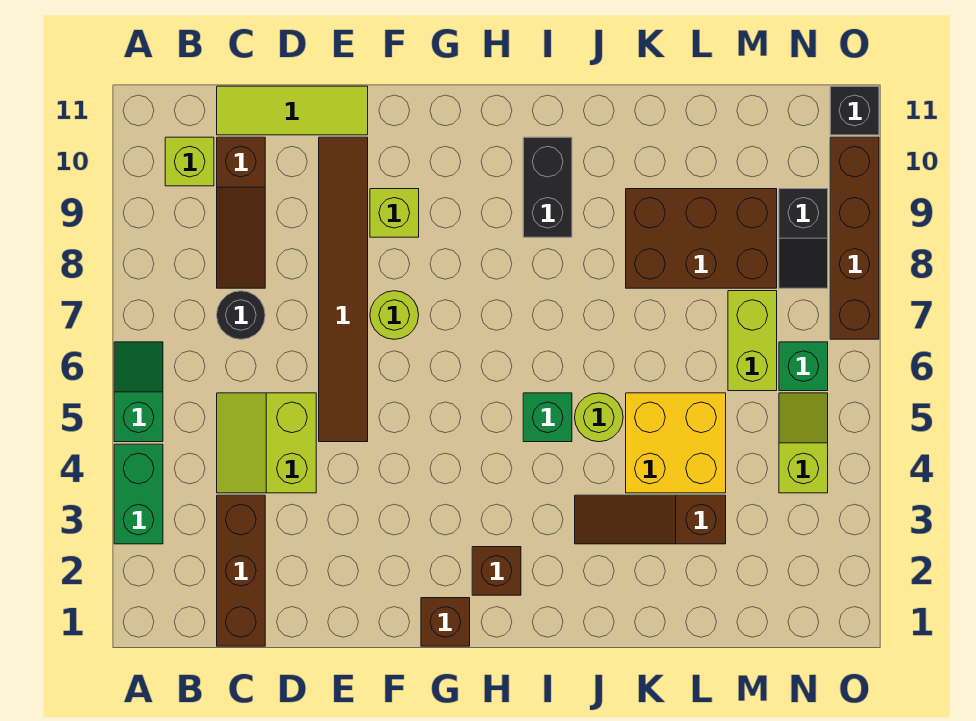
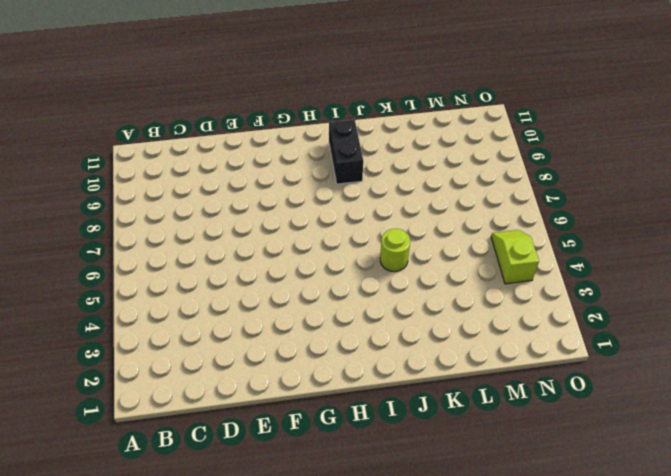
none -> green 1x2 brick [114,444,163,544]
none -> green 1x2 slope [114,342,163,442]
none -> lime 1x1 brick [165,137,214,186]

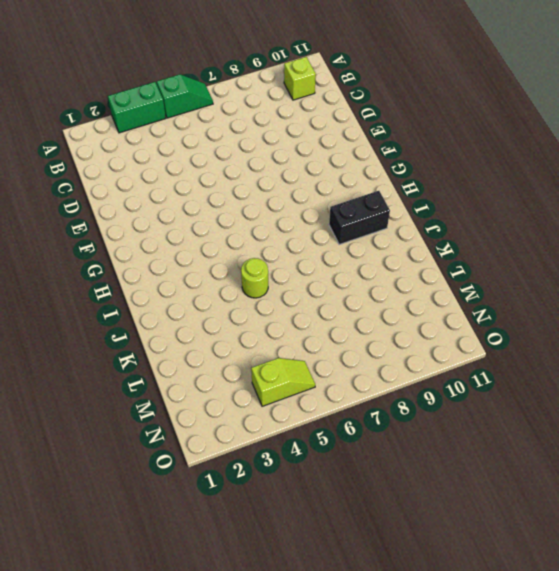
none -> brown 1x3 brick [217,495,265,646]
none -> lime 2x2 slope [217,393,316,493]
none -> black 1x1 round brick [217,291,265,339]

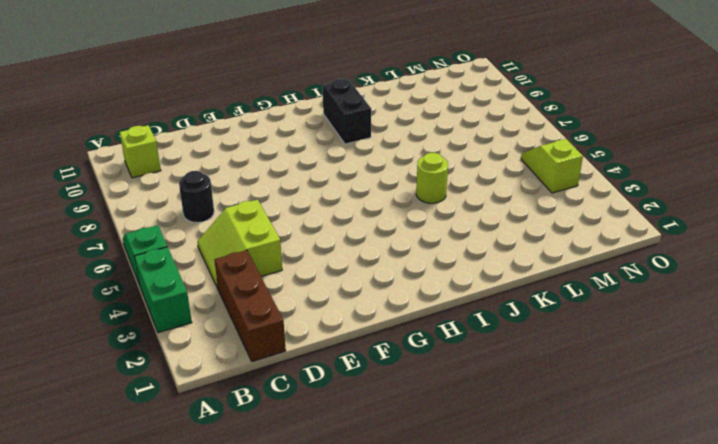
none -> brown 1x3 slope [217,137,265,288]
none -> lime 1x3 tile [217,86,368,135]
none -> brown 1x6 tile [319,137,368,442]

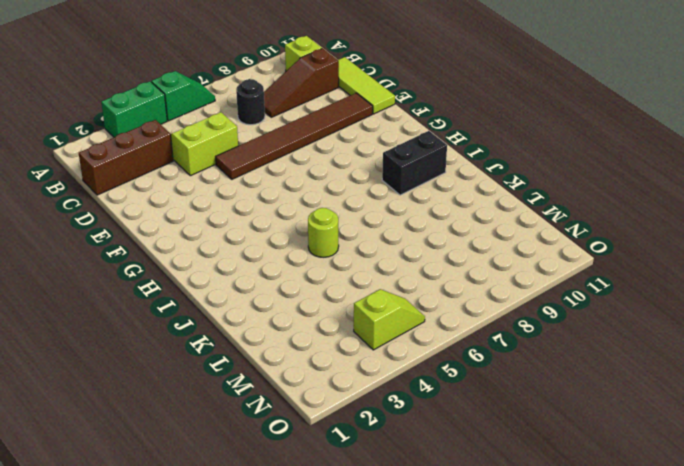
none -> lime 1x1 round brick [370,291,419,339]
none -> lime 1x1 brick [370,189,419,237]
none -> brown 1x1 brick [421,598,470,646]

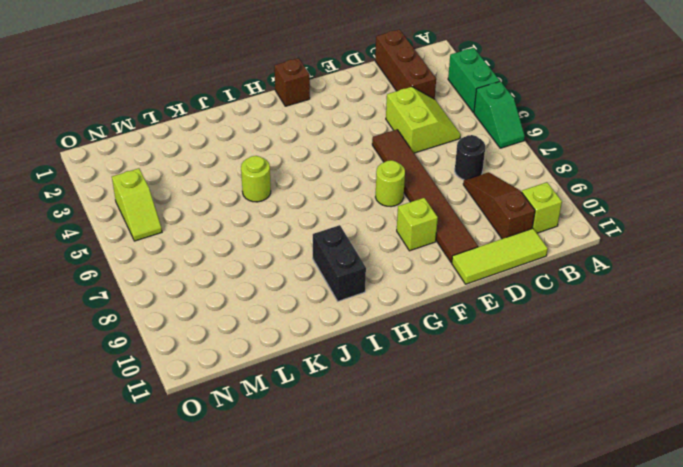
none -> brown 1x1 brick [472,547,521,595]
none -> green 1x1 brick [523,393,572,442]
none -> brown 1x3 slope [575,495,726,544]

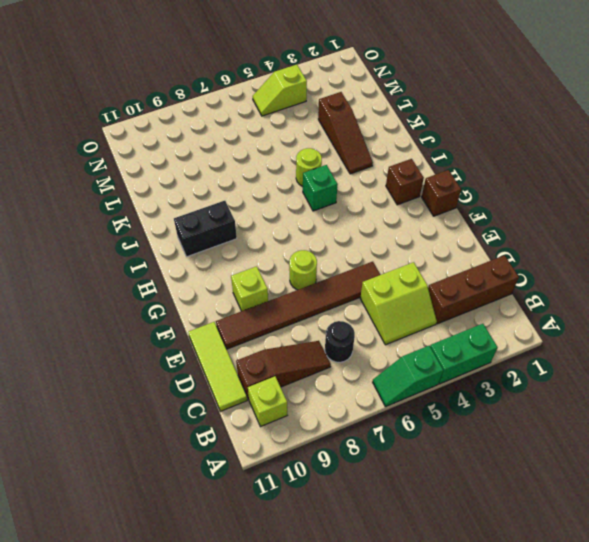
none -> yellow 2x2 brick [626,393,726,493]
none -> brown 2x3 brick [626,189,777,288]
none -> lime 1x2 brick [728,291,777,391]

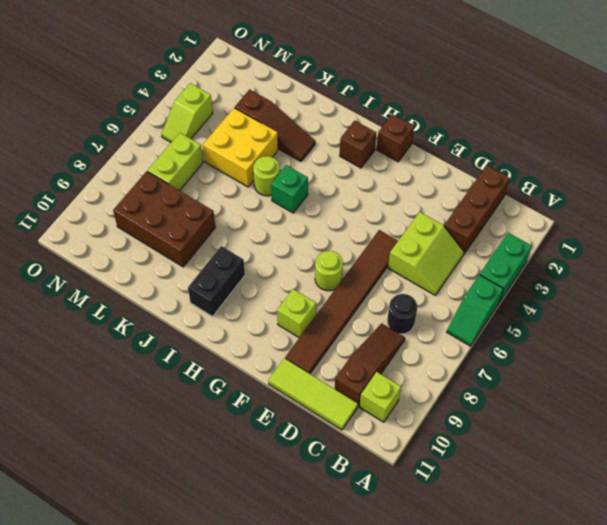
none -> green 1x1 brick [779,342,828,391]
none -> black 1x2 slope [779,189,828,288]
none -> brown 1x4 brick [830,137,879,339]

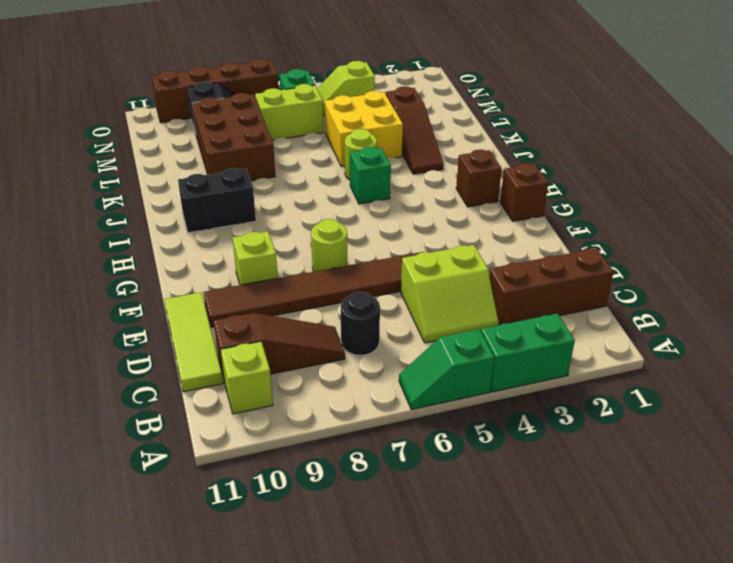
none -> black 1x1 brick [830,86,879,135]

